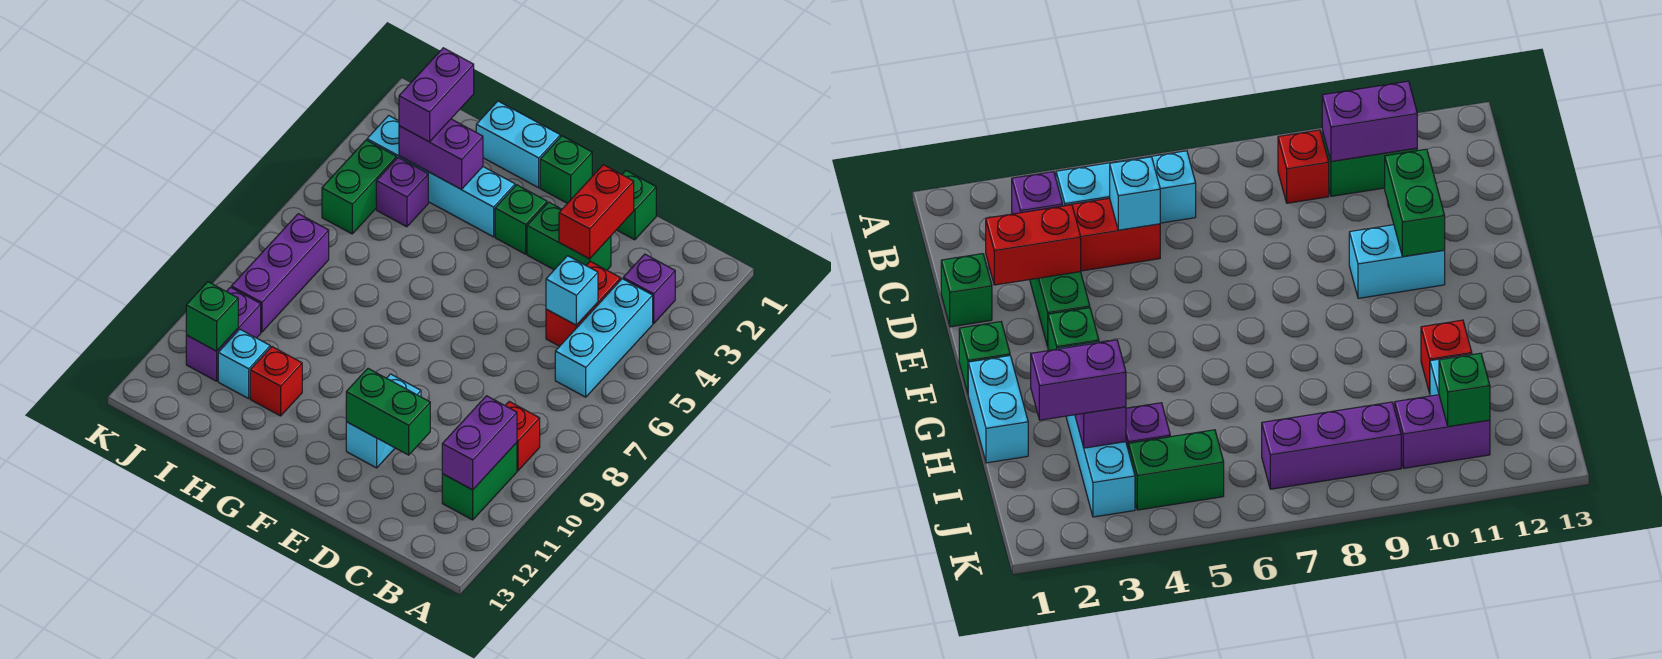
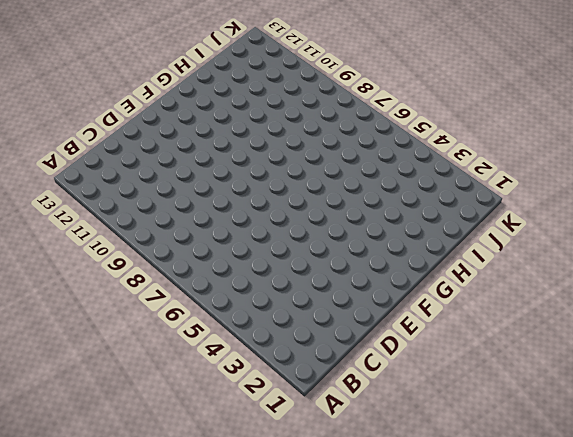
none -> purple 1x1 brick [623,254,675,324]
none -> cyan 1x3 brick [555,279,653,397]
none -> red 1x1 brick [505,402,540,471]

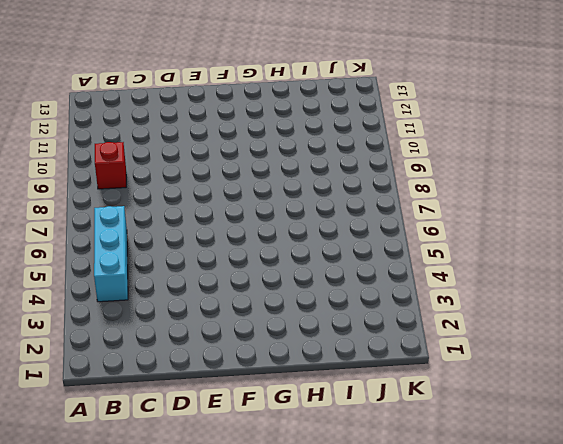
none -> purple 1x1 brick [623,254,675,324]
none -> green 1x2 brick [442,443,517,520]
none -> red 1x2 brick [546,261,621,346]

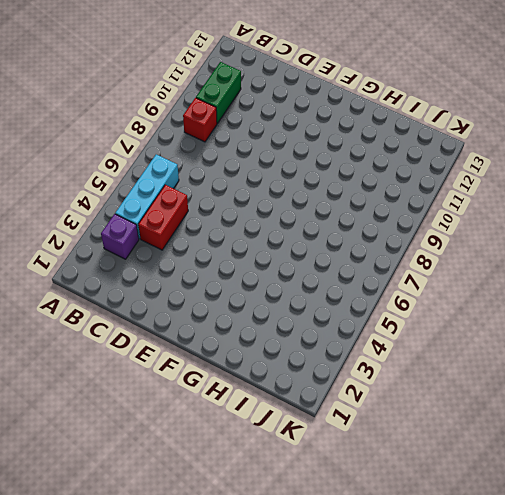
none -> green 1x1 brick [617,171,656,240]
none -> green 1x2 brick [527,202,611,270]
none -> cyan 1x2 brick [346,374,421,468]

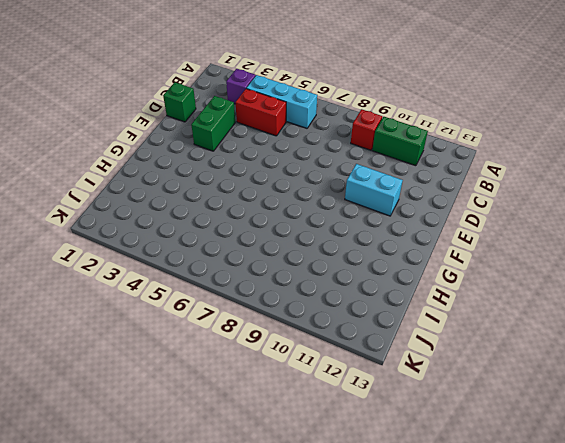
none -> green 1x1 brick [540,136,592,203]
none -> green 1x1 brick [495,185,547,254]
none -> cyan 1x2 brick [476,101,560,188]

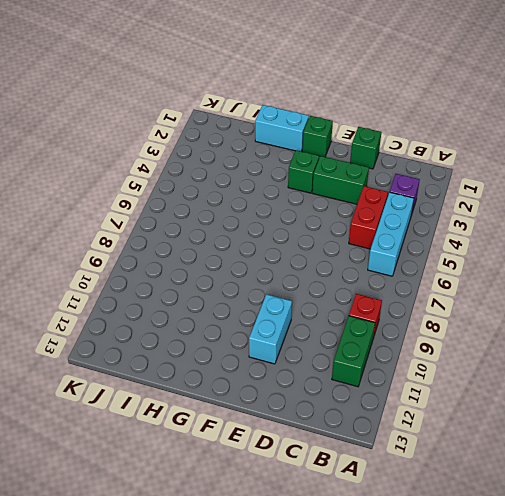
none -> cyan 1x4 brick [367,115,515,237]
none -> red 1x1 brick [250,347,302,416]
none -> purple 1x1 brick [376,157,428,227]

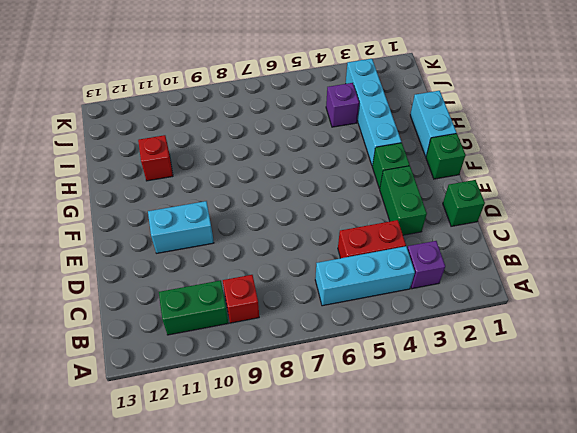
none -> cyan 1x1 brick [218,329,270,399]
none -> green 1x2 brick [322,140,396,234]
none -> purple 1x3 brick [231,214,329,332]

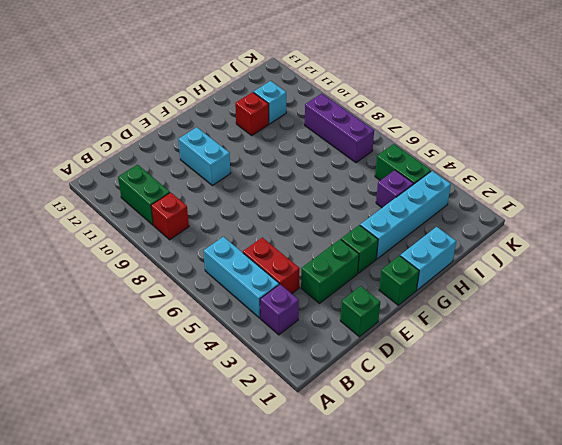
none -> purple 1x2 brick [186,287,261,381]
none -> purple 1x2 brick [442,396,517,490]
none -> cyan 1x1 brick [546,256,598,325]

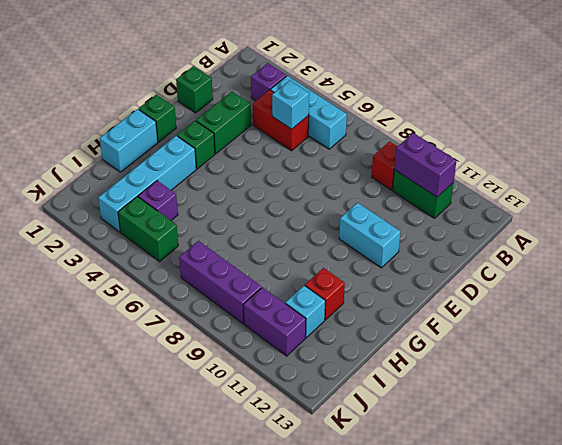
none -> red 1x2 brick [559,165,634,259]
none -> green 1x2 brick [346,369,430,455]
none -> purple 1x2 brick [399,119,483,189]

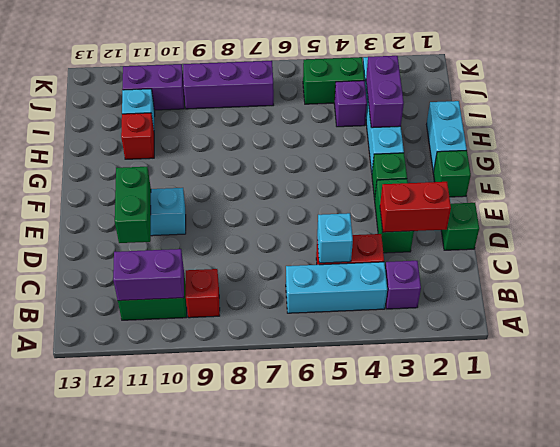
none -> green 1x1 brick [186,282,238,351]
none -> purple 1x2 brick [399,48,474,142]

